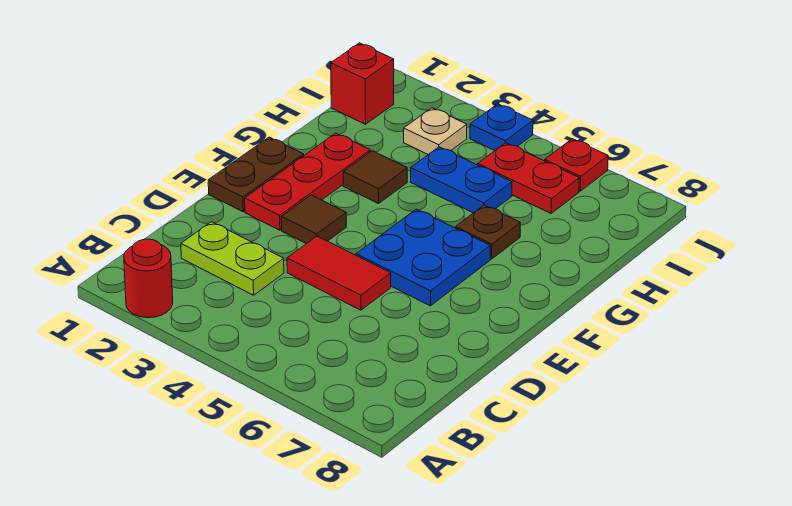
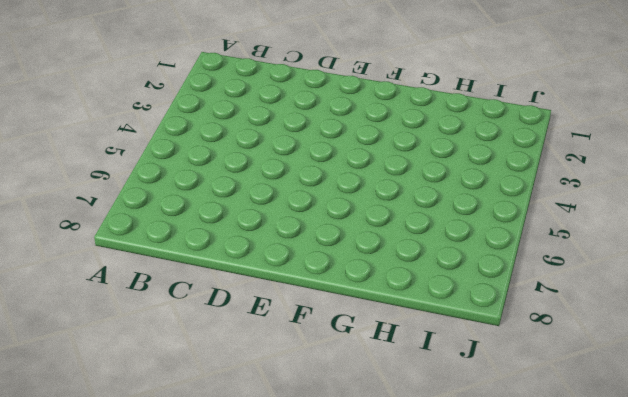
none -> red 1x1 round brick [124,239,173,318]
none -> lime 1x2 plate [181,222,284,295]
none -> red 1x2 tile [287,236,391,310]

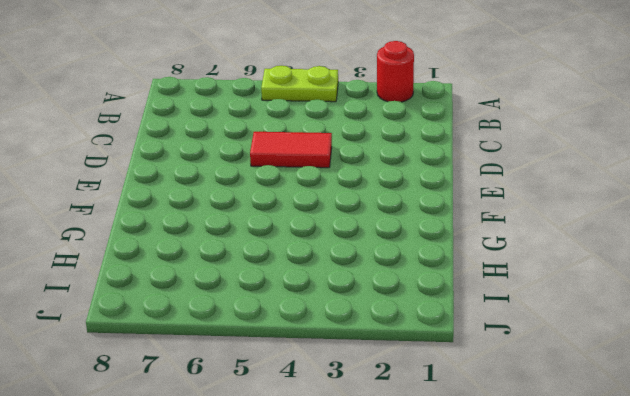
lime 1x2 plate [261,66,338,102] -> lime 1x2 plate moved to [181,222,284,295]
none -> brown 1x2 plate [208,137,304,212]
none -> red 1x3 plate [245,133,370,230]
none -> brown 1x1 tile [281,195,346,244]

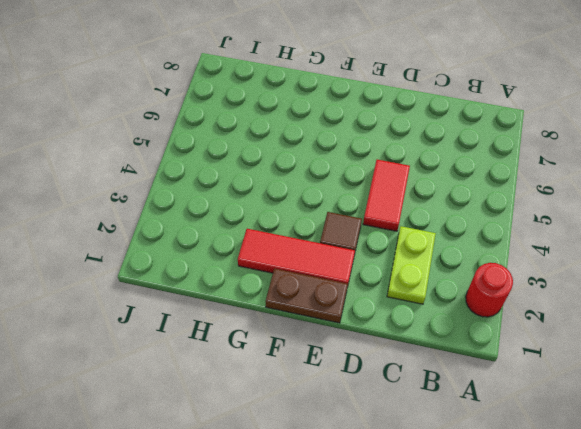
red 1x3 tile [238,229,355,284] -> red 1x3 plate [245,133,370,230]
none -> blue 2x2 plate [356,209,490,306]
none -> brown 1x1 tile [343,151,407,204]
none -> brown 1x1 plate [456,205,520,259]

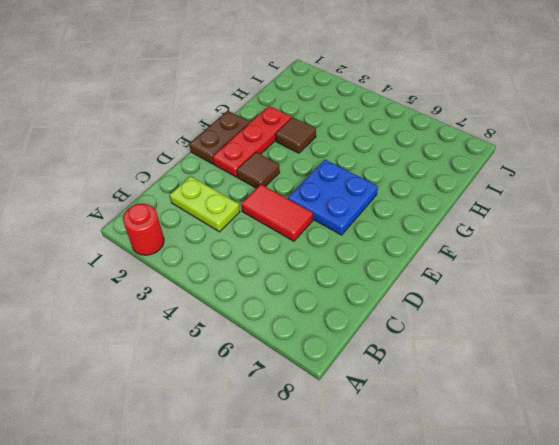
none -> brown 1x1 plate [456,205,520,259]
none -> blue 1x2 plate [411,147,512,213]
none -> red 1x1 brick [331,43,394,124]

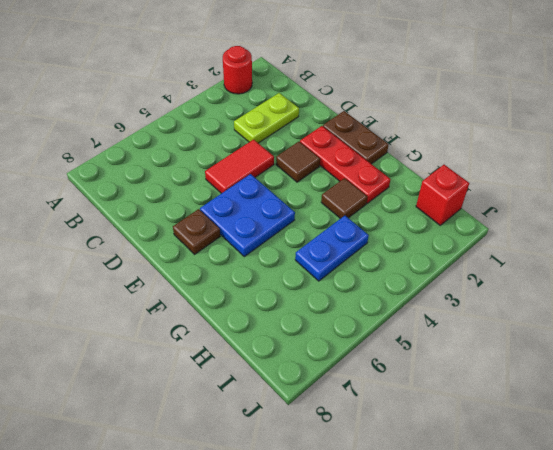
brown 1x1 plate [173,209,220,254] -> brown 1x1 plate moved to [456,205,520,259]
none -> tan 1x1 plate [404,108,467,154]
none -> red 1x2 plate [478,143,579,213]
none -> blue 1x1 plate [470,104,533,151]

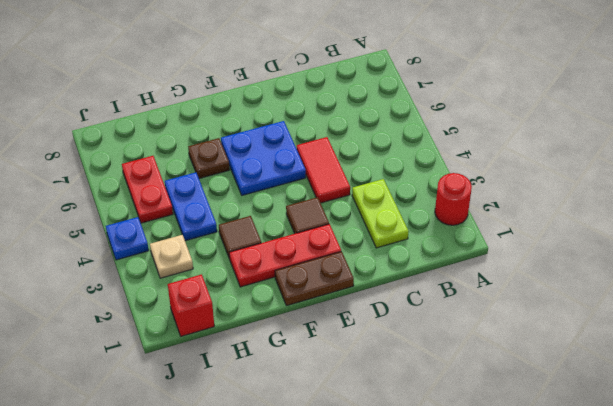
none -> red 1x1 plate [545,139,608,191]

